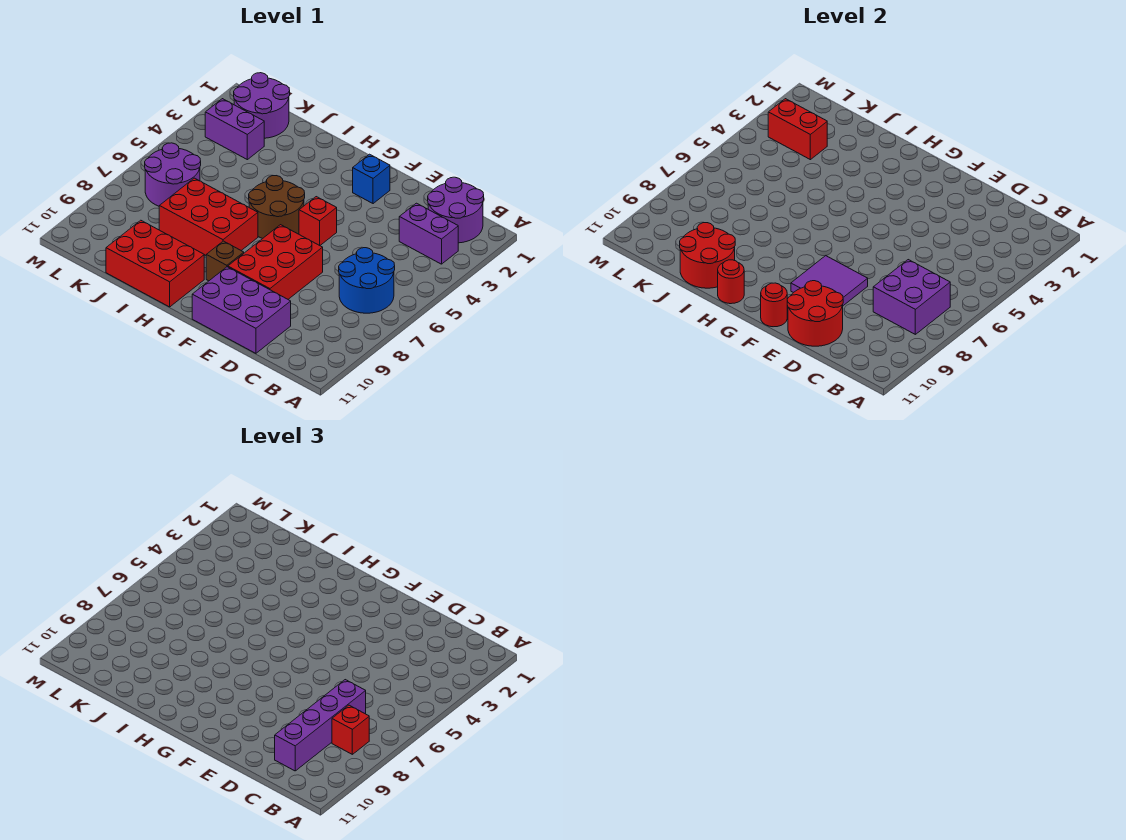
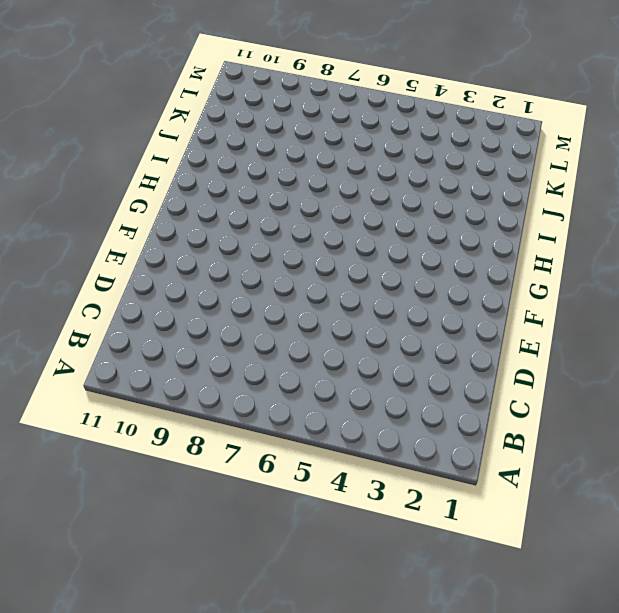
none -> purple 2x2 round brick [428,177,484,243]
none -> purple 1x2 brick [399,203,458,264]
none -> blue 2x2 round brick [339,248,395,313]

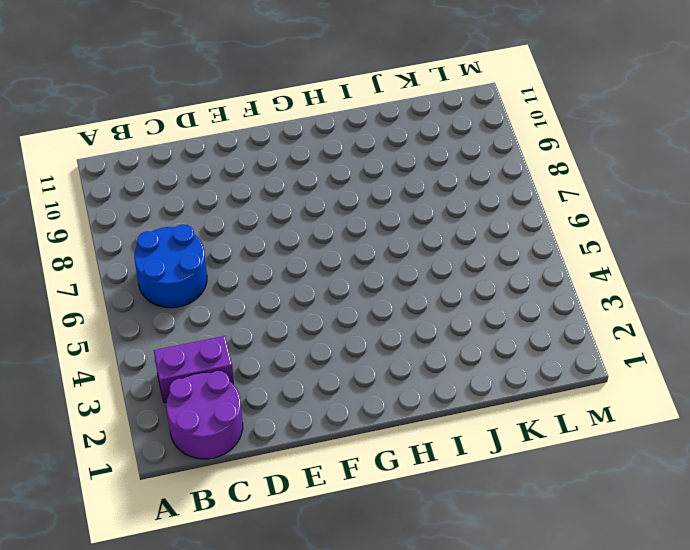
none -> purple 2x3 brick [192,267,291,353]
none -> red 2x3 brick [228,225,323,299]
none -> blue 1x1 brick [353,154,390,204]

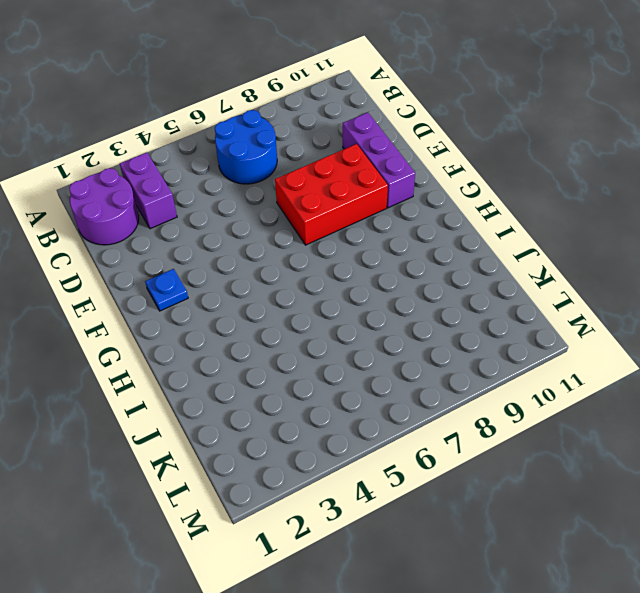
purple 1x3 brick [343,112,415,208] -> purple 2x3 brick [192,267,291,353]
blue 1x1 plate [145,269,188,311] -> blue 1x1 brick [353,154,390,204]
none -> red 1x1 brick [299,197,337,245]
none -> brown 2x2 round brick [249,176,305,239]
none -> brown 1x1 brick [206,241,244,281]

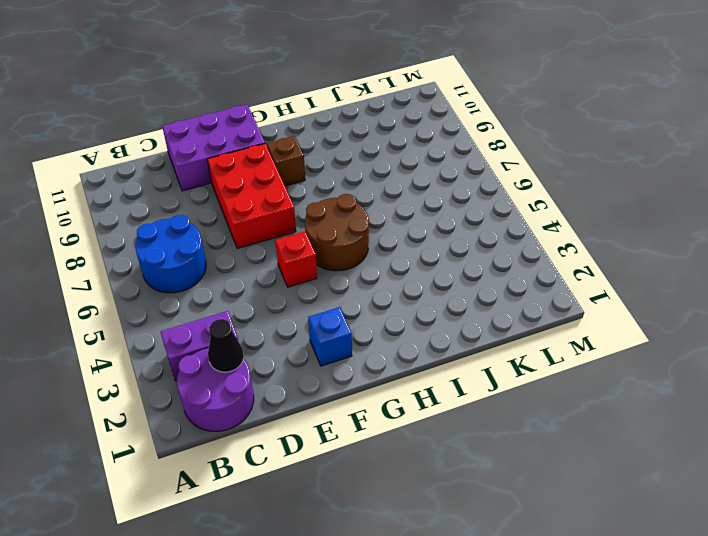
black 1x1 cone [208,319,244,372] -> none
none -> red 2x3 brick [159,178,258,255]
none -> red 2x3 brick [106,220,204,307]
none -> purple 2x2 round brick [234,73,290,138]

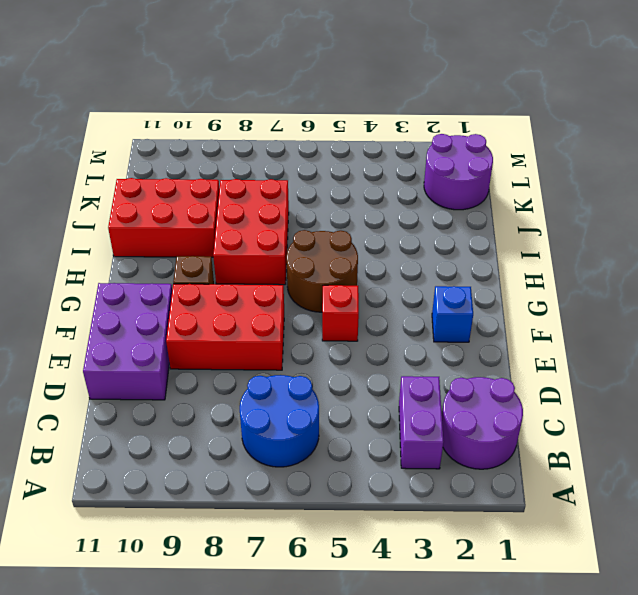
red 2x3 brick [108,178,220,257] -> red 2x3 brick turned to [106,220,204,307]
none -> purple 1x2 brick [205,99,264,160]
none -> purple 2x2 round brick [145,143,201,206]
none -> purple 2x2 brick [873,260,950,334]

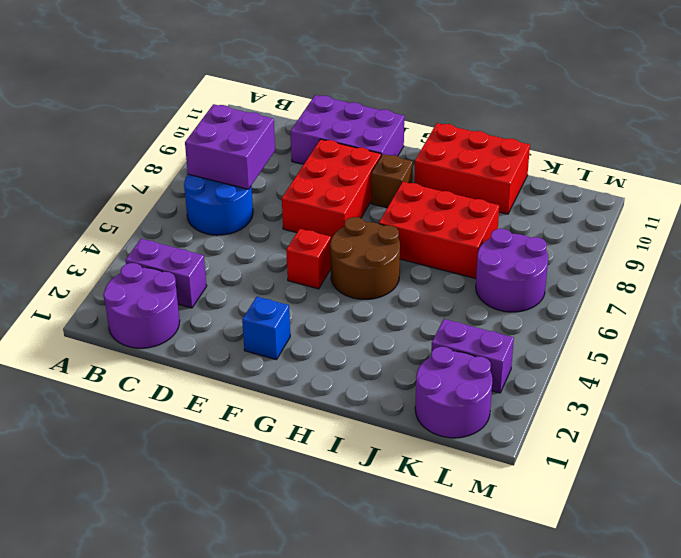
none -> red 2x2 round brick [787,281,843,346]
none -> purple 2x2 tile [791,256,868,306]
none -> red 1x1 round brick [761,283,787,327]

